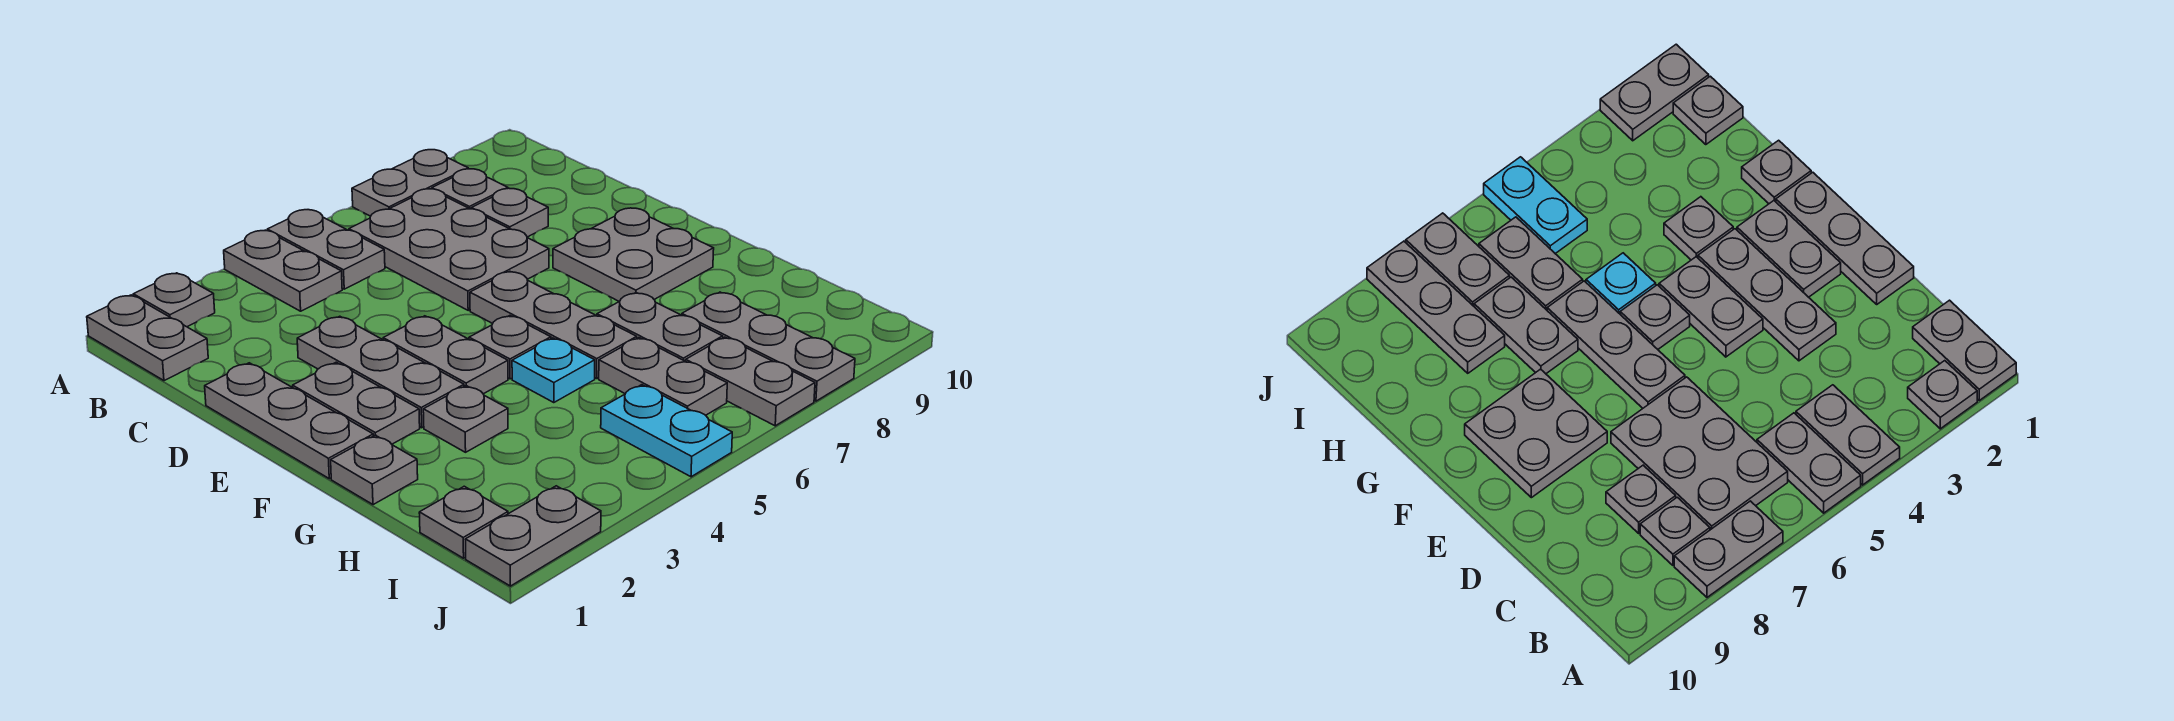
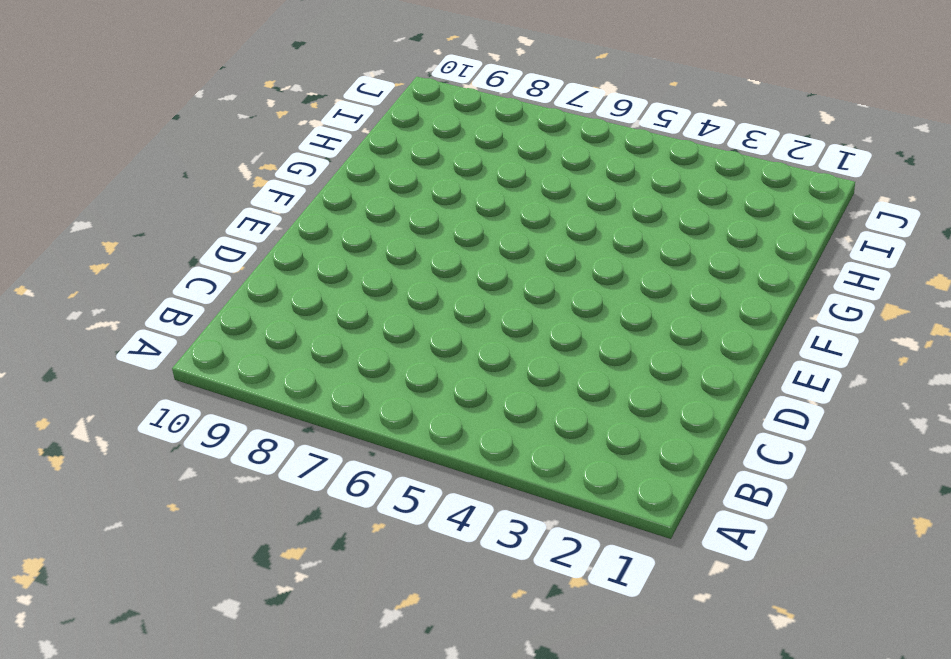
none -> grey 1x2 plate [87,295,208,381]
none -> grey 1x1 plate [133,273,215,327]
none -> grey 1x2 plate [224,230,342,311]

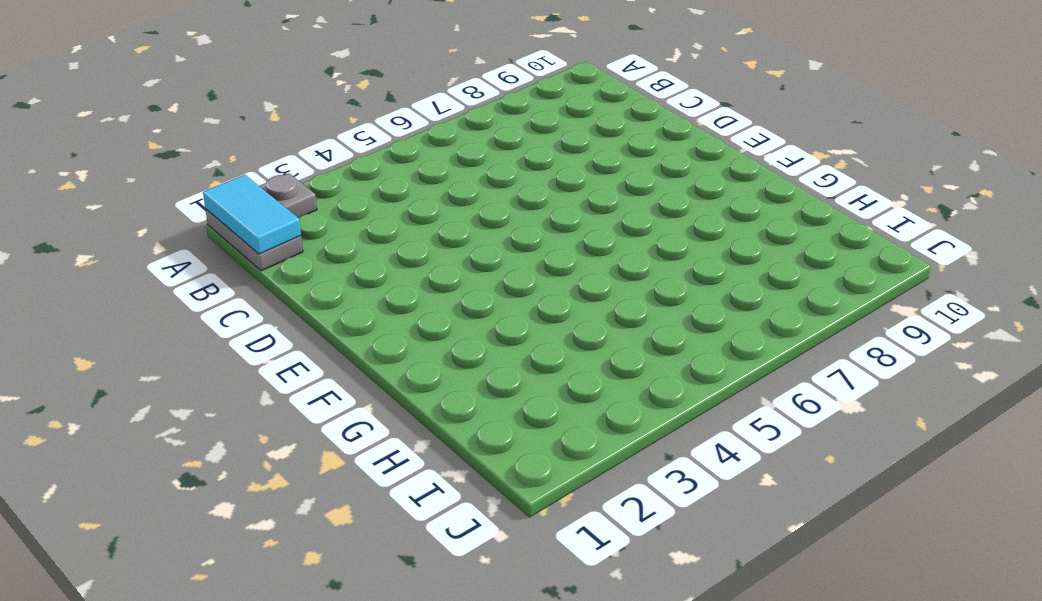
cyan 1x2 tile [203,175,301,254] -> none
none -> grey 1x2 plate [224,230,342,311]
none -> grey 1x2 plate [267,210,385,289]
none -> grey 1x2 plate [352,150,468,216]

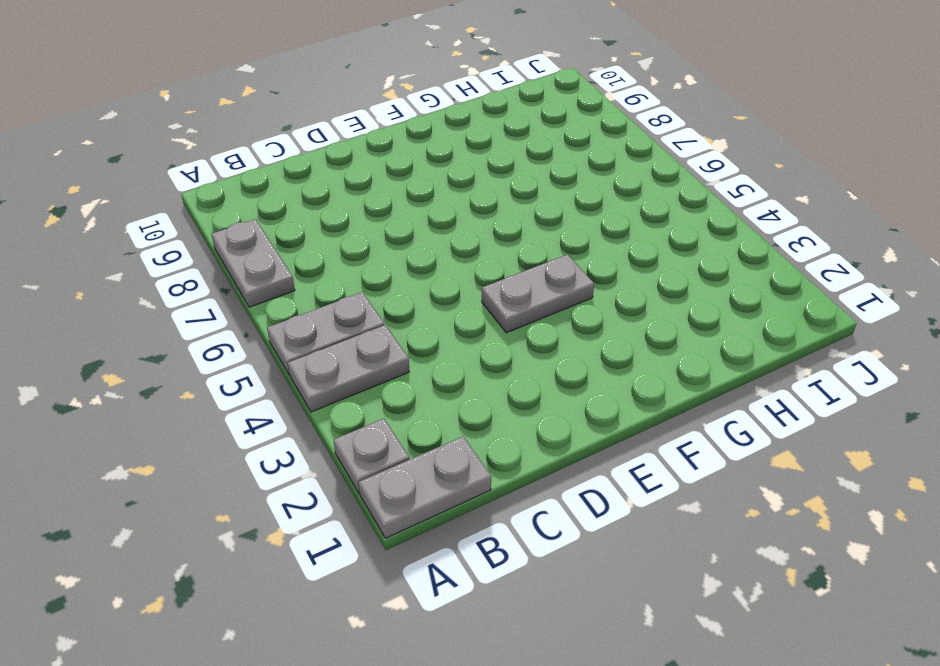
none -> grey 2x3 plate [349,189,549,310]
none -> grey 1x1 plate [432,169,508,209]
none -> grey 1x1 plate [471,188,548,237]

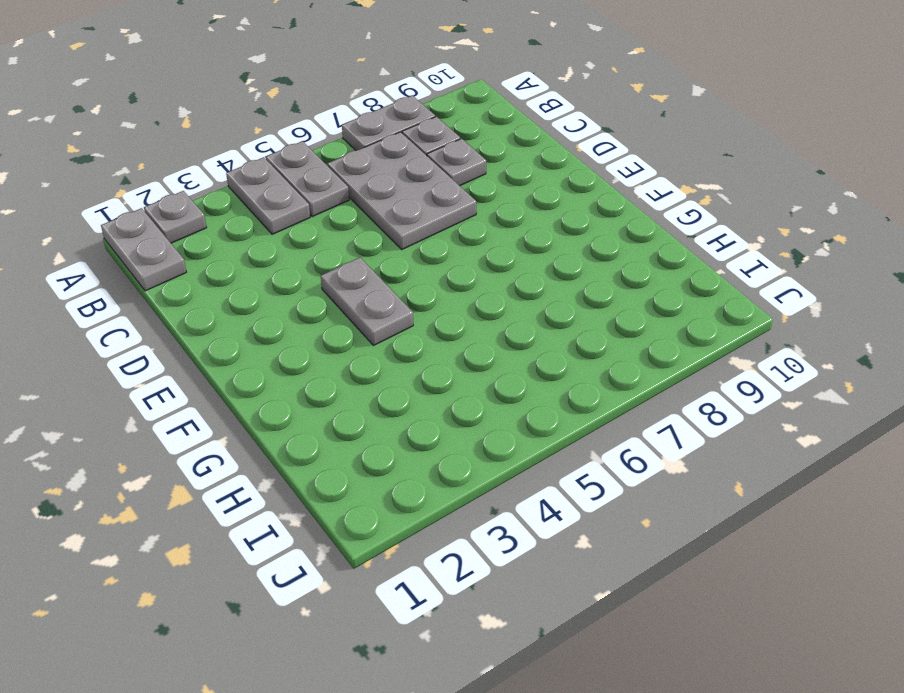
none -> grey 1x3 plate [205,363,373,479]
none -> grey 1x3 plate [297,316,464,428]
none -> grey 1x2 plate [293,362,420,444]

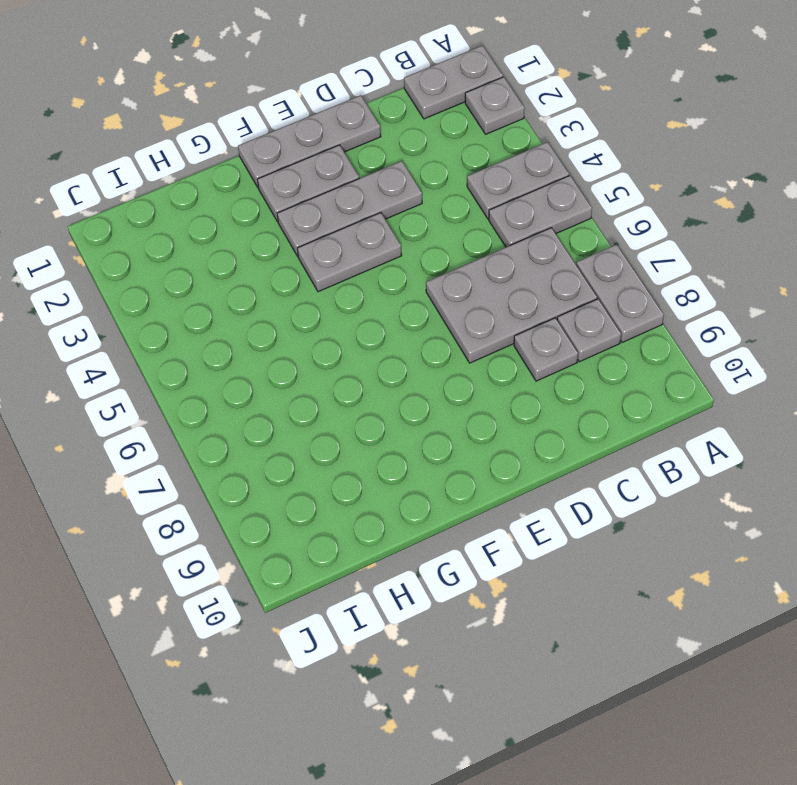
none -> grey 1x3 plate [470,271,637,378]
none -> grey 2x2 plate [553,208,714,302]
none -> grey 1x1 plate [469,316,551,379]

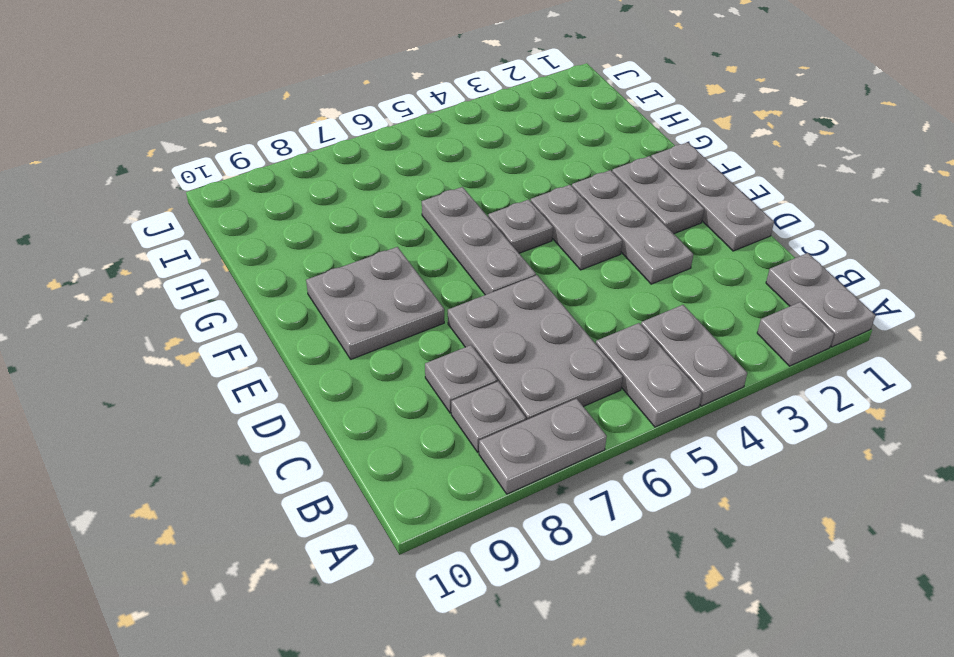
none -> grey 1x1 plate [331,435,418,505]
none -> grey 1x1 plate [423,386,508,452]
none -> cyan 1x1 plate [512,338,595,403]

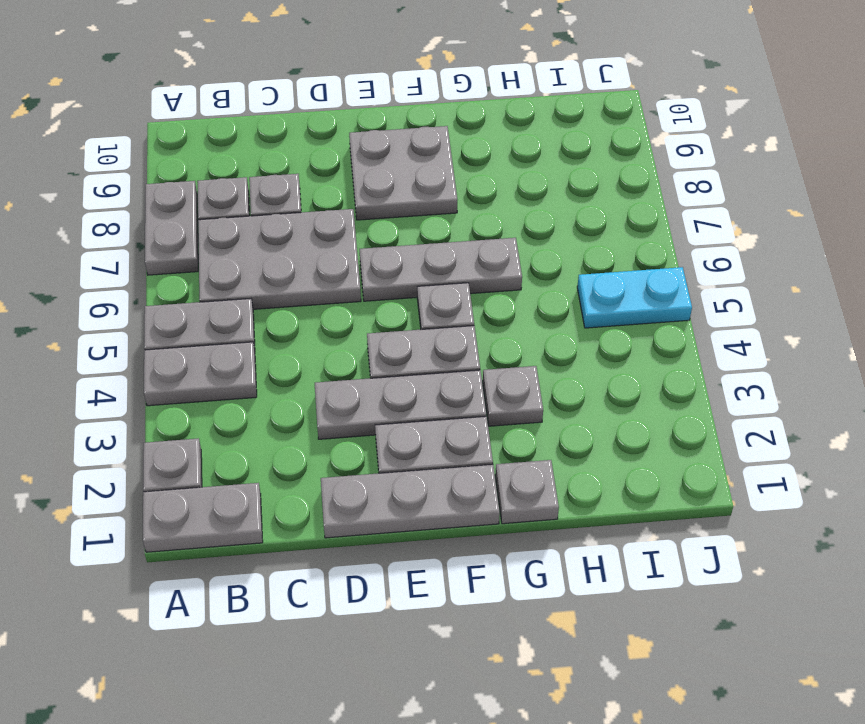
none -> cyan 1x1 plate [512,338,595,403]
none -> grey 1x2 plate [597,293,723,361]
none -> grey 1x2 plate [599,338,727,415]

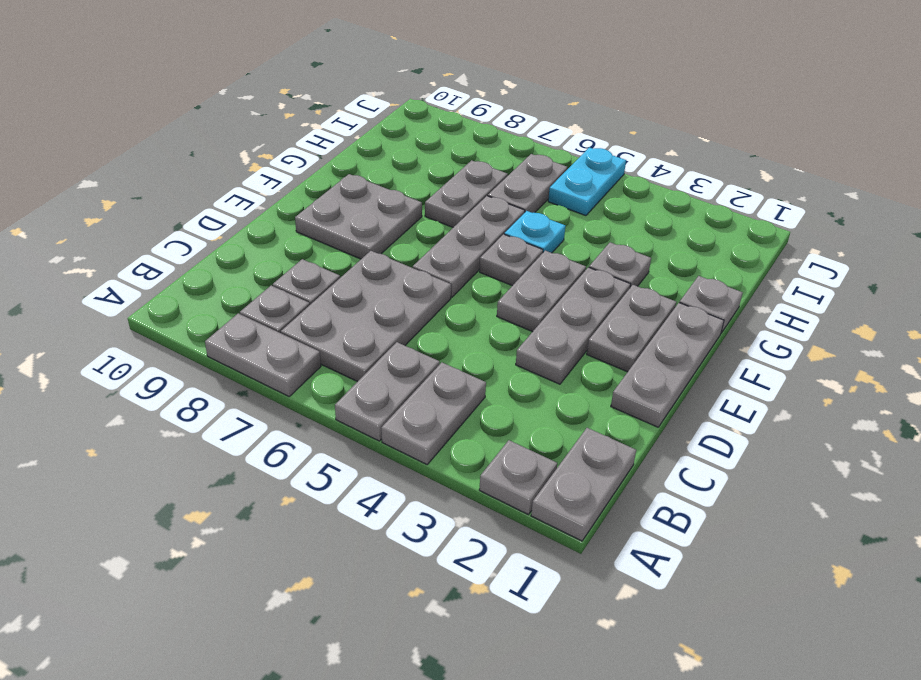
none -> grey 1x3 plate [682,292,855,401]
none -> grey 1x1 plate [419,486,508,558]
none -> grey 1x2 plate [686,337,815,426]

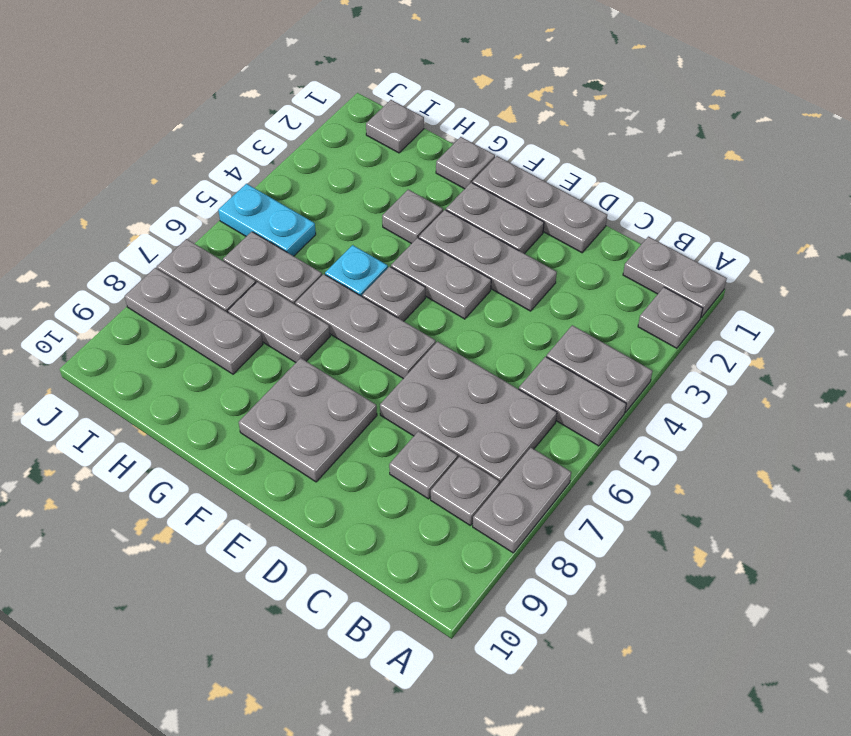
none -> grey 1x2 plate [465,486,601,586]

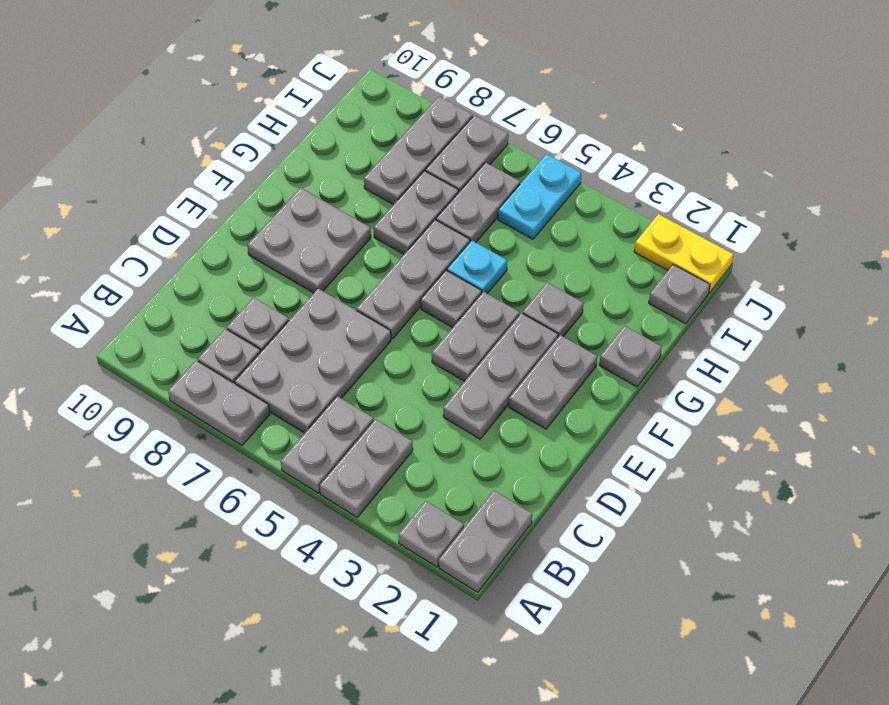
yellow 1x2 plate [634,214,733,293] -> grey 1x2 plate [465,486,601,586]
none -> grey 1x3 plate [205,363,373,479]

